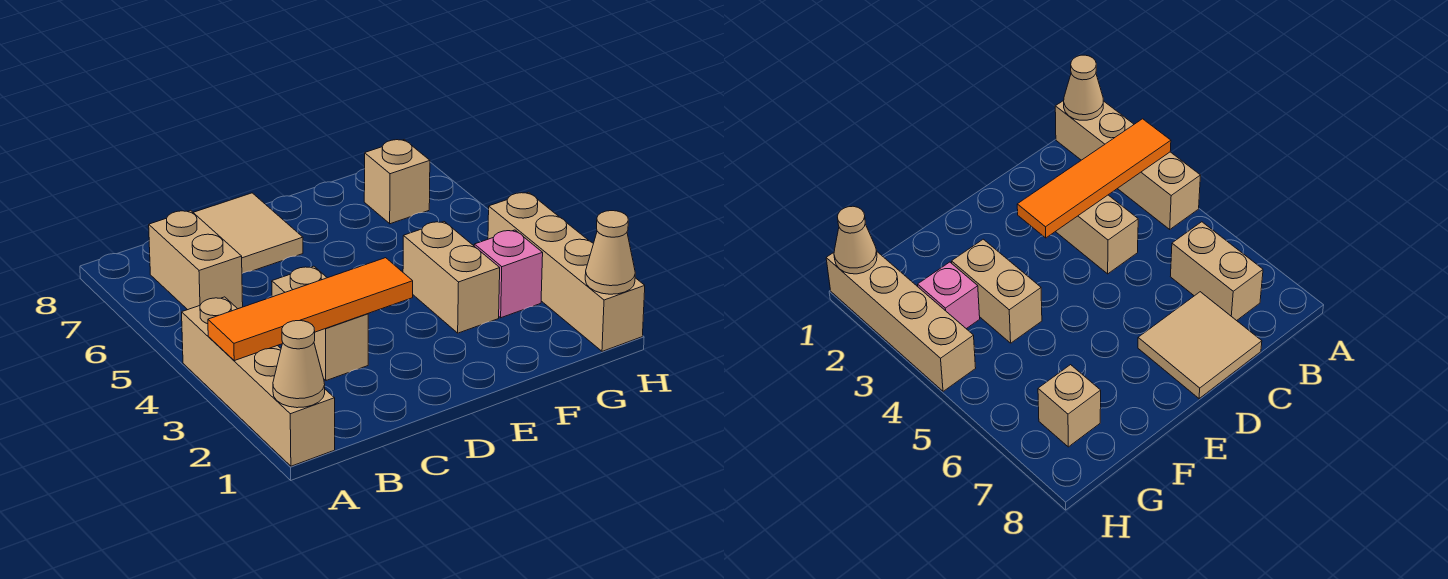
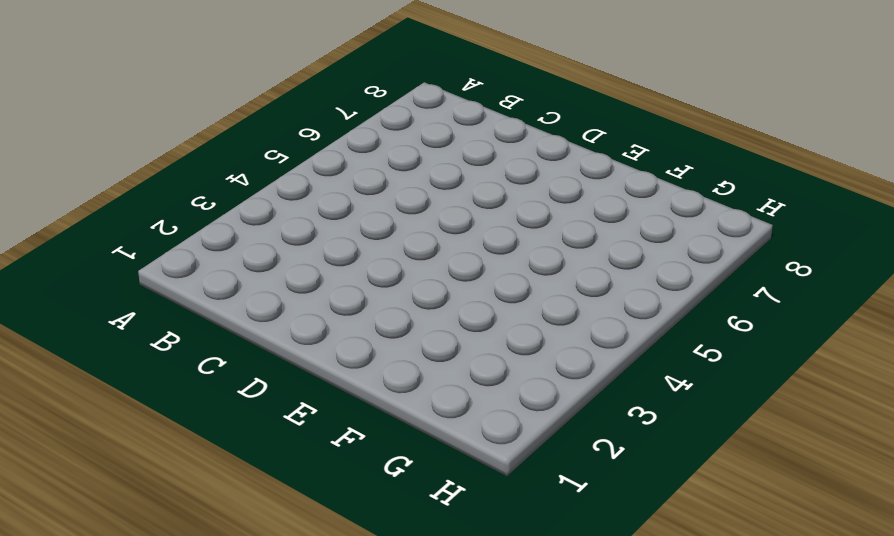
none -> tan 1x4 brick [182,297,335,466]
none -> tan 1x2 brick [149,210,243,310]

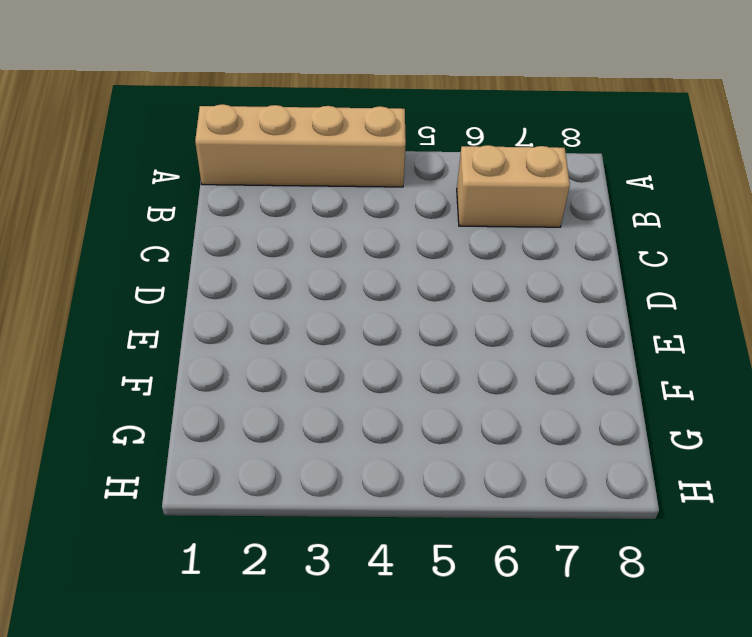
none -> tan 1x2 brick [272,266,368,381]
none -> tan 2x2 tile [193,193,303,273]

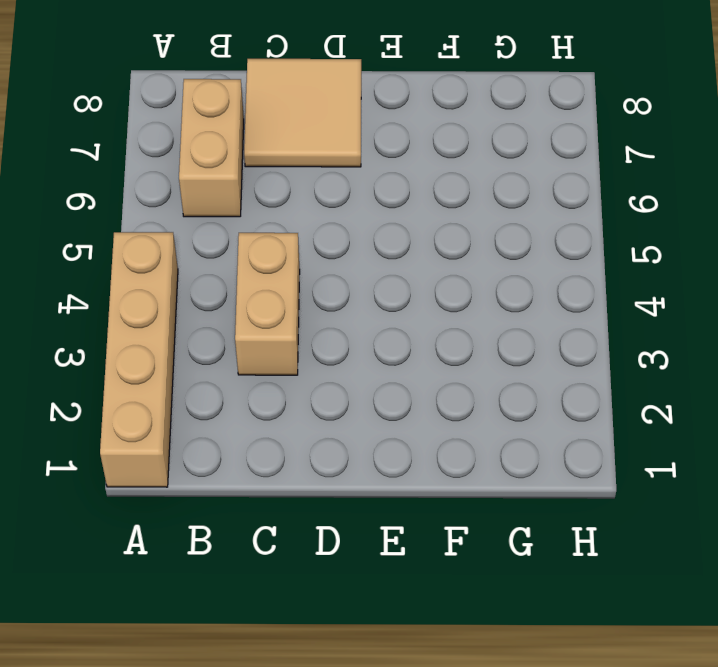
none -> tan 1x2 brick [403,222,500,333]
none -> pink 1x1 brick [474,230,543,318]

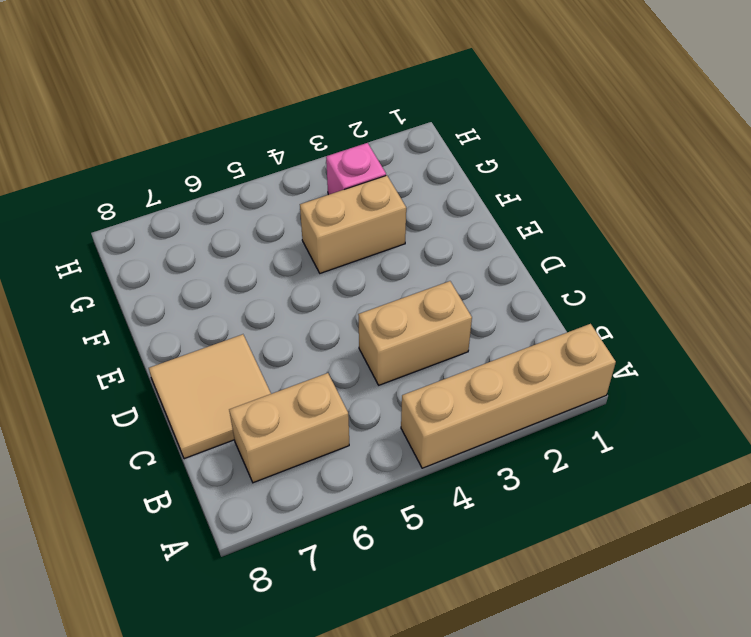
none -> tan 1x1 brick [364,140,430,224]
none -> tan 1x4 brick [488,192,645,351]

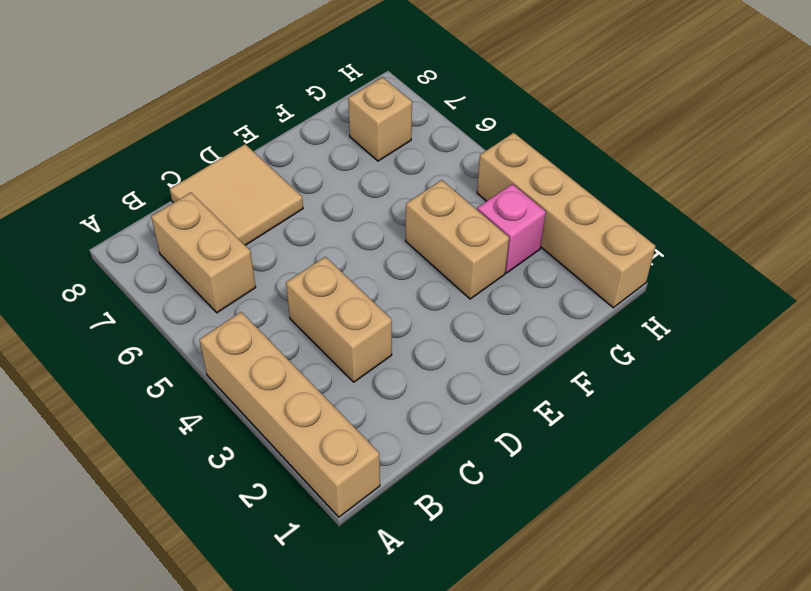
none -> tan 1x1 cone [273,321,325,408]
none -> orange 1x4 tile [208,258,413,361]

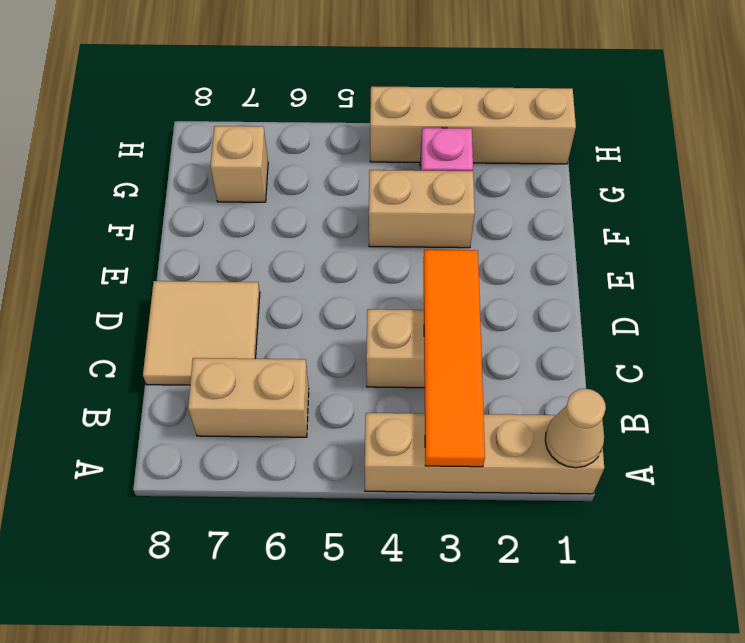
none -> tan 1x1 cone [585,211,635,294]

